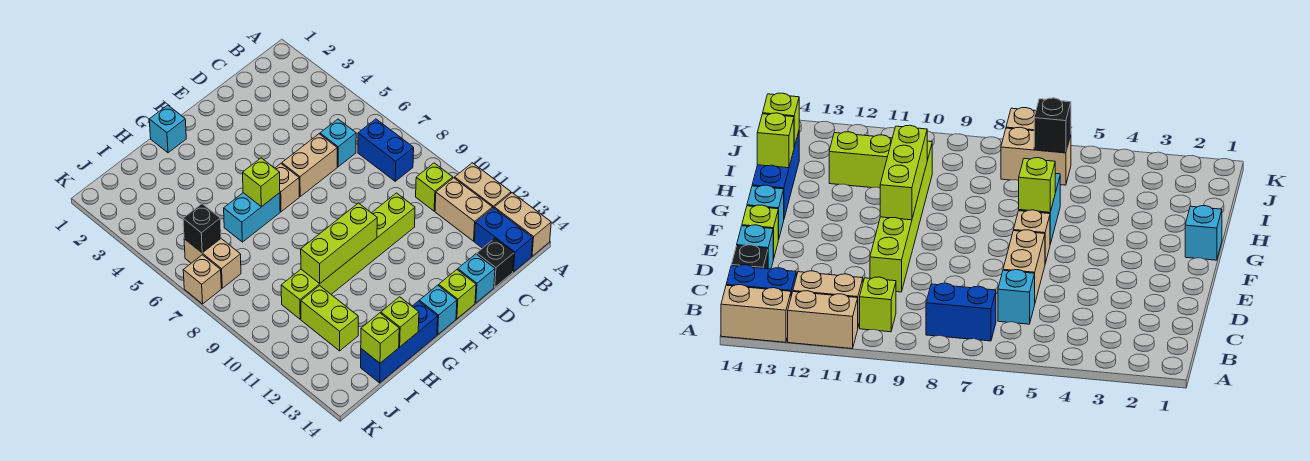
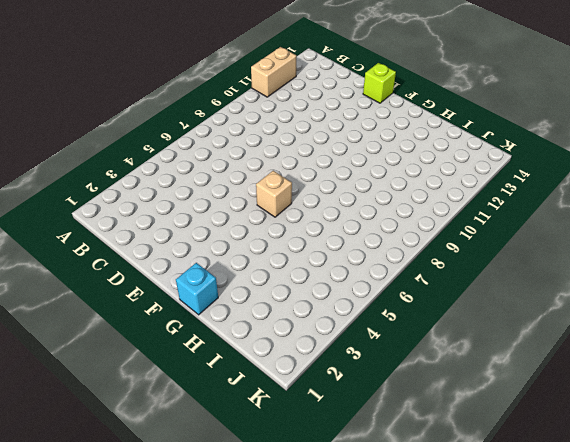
none -> tan 1x2 brick [494,193,551,256]
none -> blue 1x2 brick [358,119,414,181]
none -> lime 1x1 brick [416,163,453,211]

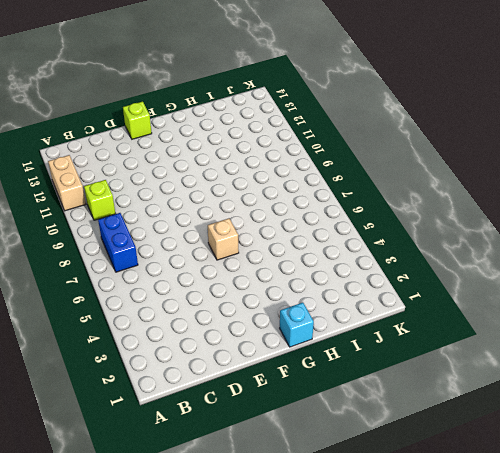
none -> tan 1x2 brick [494,193,551,256]
none -> tan 1x2 brick [435,178,492,241]
none -> blue 1x2 brick [475,208,533,272]

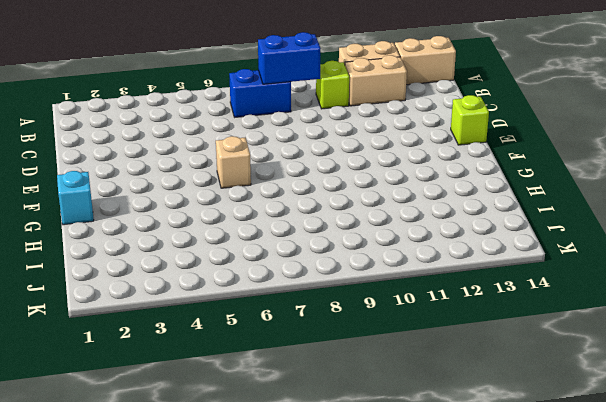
blue 1x2 brick [258,32,321,84] -> blue 1x2 brick moved to [475,208,533,272]
none -> cyan 1x1 brick [320,119,356,167]
none -> black 1x1 brick [477,238,514,287]
none -> tan 1x2 brick [282,134,337,196]

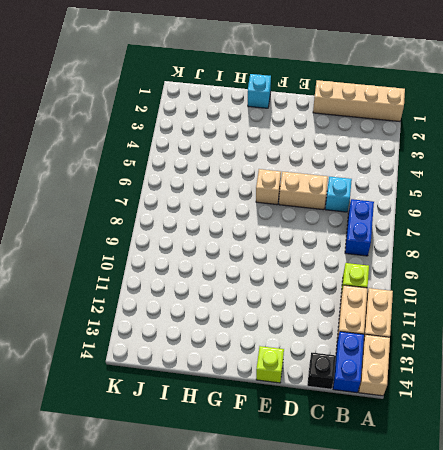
tan 1x4 brick [313,80,405,122] -> none
none -> lime 1x6 brick [281,193,415,319]
none -> cyan 1x1 brick [458,254,495,303]
none -> cyan 1x1 brick [419,285,457,335]

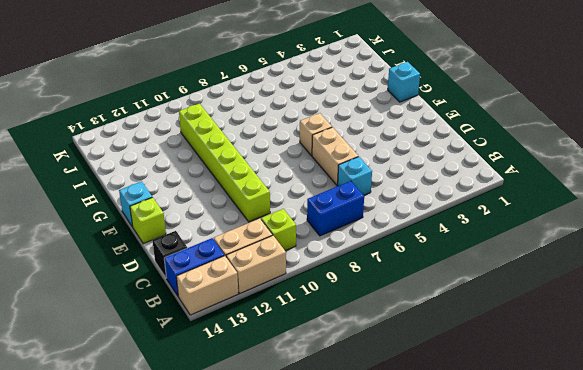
none -> cyan 1x1 brick [458,254,495,303]
none -> cyan 1x2 brick [224,193,280,242]
none -> blue 1x3 brick [361,301,438,383]

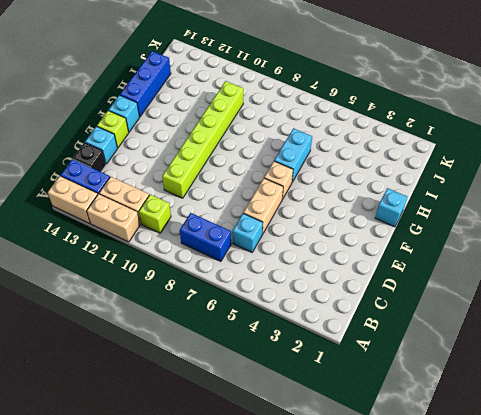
none -> lime 1x2 brick [301,286,358,351]
none -> tan 1x2 brick [184,239,241,288]
none -> tan 1x1 brick [183,255,221,304]

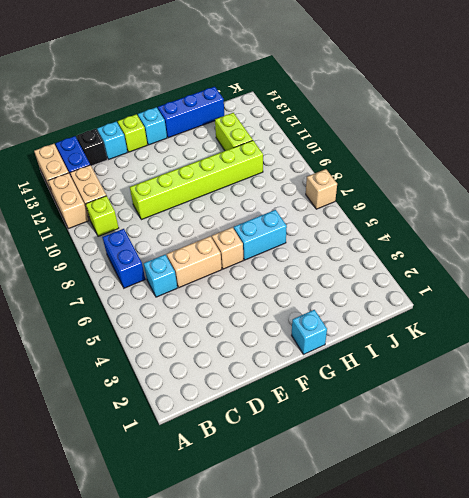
none -> tan 1x2 brick [184,239,241,288]
none -> lime 1x3 brick [301,203,377,283]
none -> lime 1x1 brick [243,158,280,207]

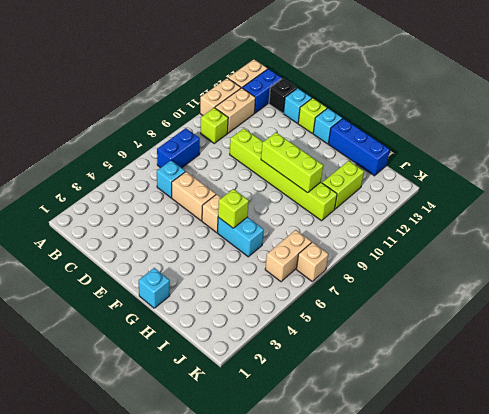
none -> lime 1x1 brick [381,297,419,347]
none -> lime 1x1 brick [361,313,399,363]
none -> black 1x1 brick [183,204,221,253]

